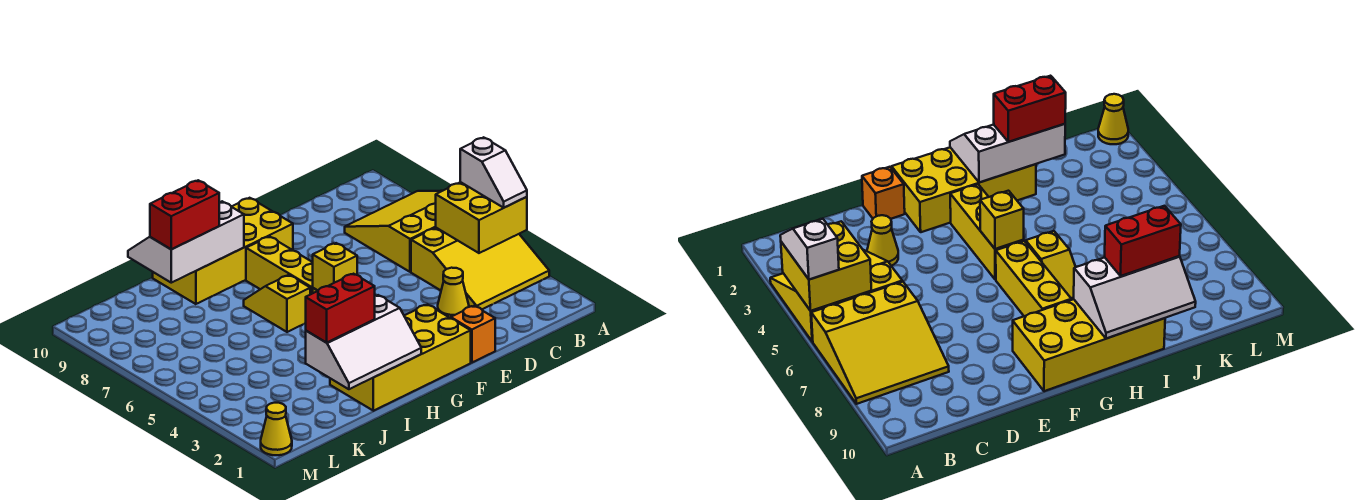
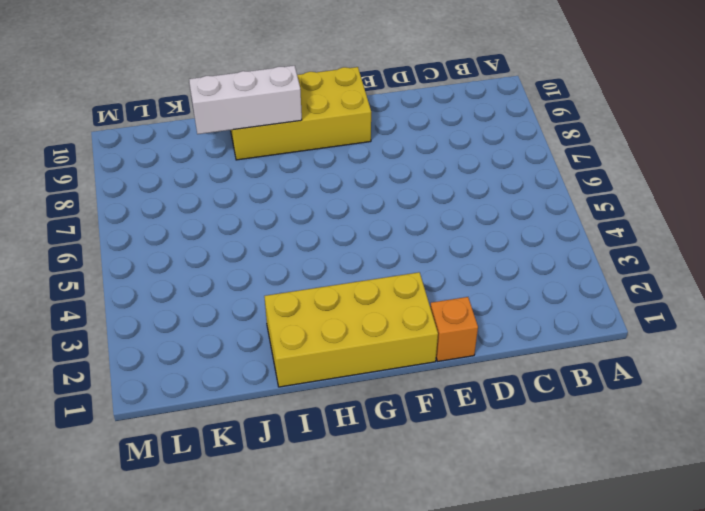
none -> yellow 3x3 slope [411,228,549,309]
none -> yellow 3x3 slope [345,191,441,272]
none -> yellow 1x1 cone [438,268,469,318]

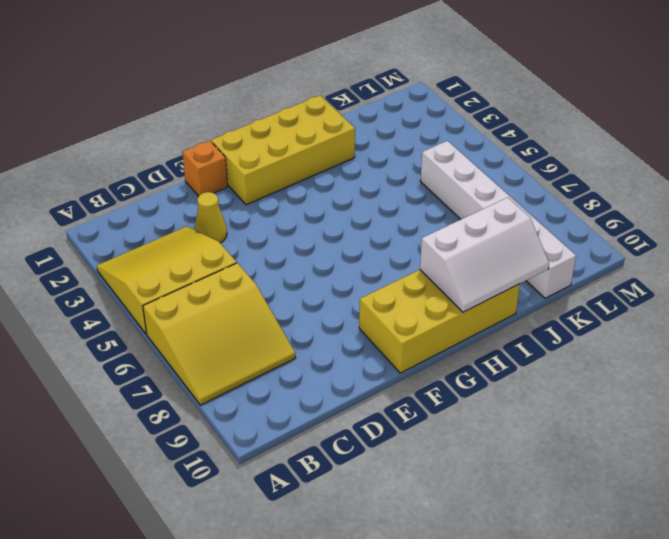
white 1x6 brick [420,141,576,298] -> none
none -> yellow 1x3 brick [950,184,1024,280]
none -> yellow 1x3 brick [246,237,313,294]
none -> yellow 1x2 slope [244,275,310,332]

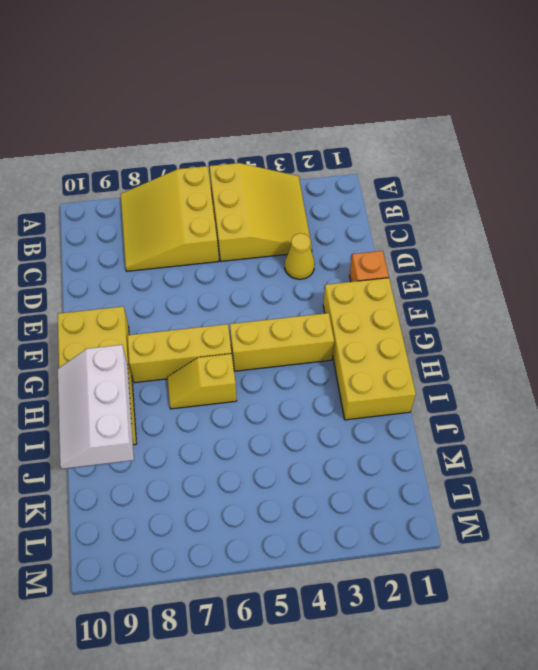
none -> yellow 1x1 cone [261,403,292,455]
none -> yellow 2x2 brick [436,182,527,253]
none -> yellow 1x1 brick [313,243,357,290]

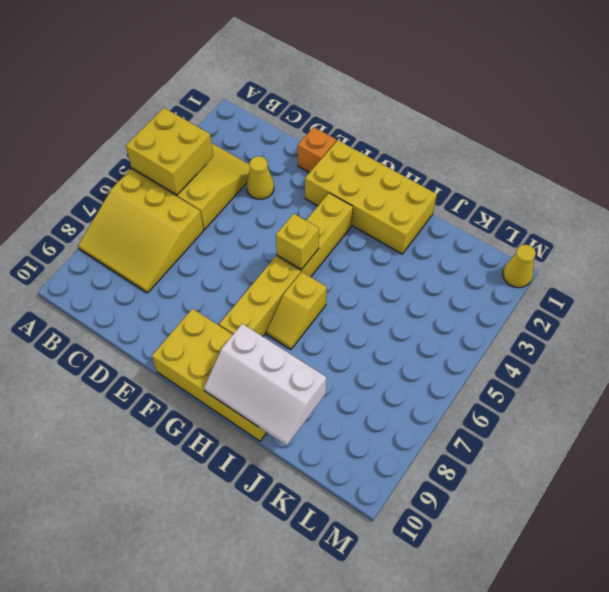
none -> white 2x3 slope [306,295,421,389]
none -> white 1x2 slope [460,137,527,208]
none -> red 1x2 brick [306,274,375,343]

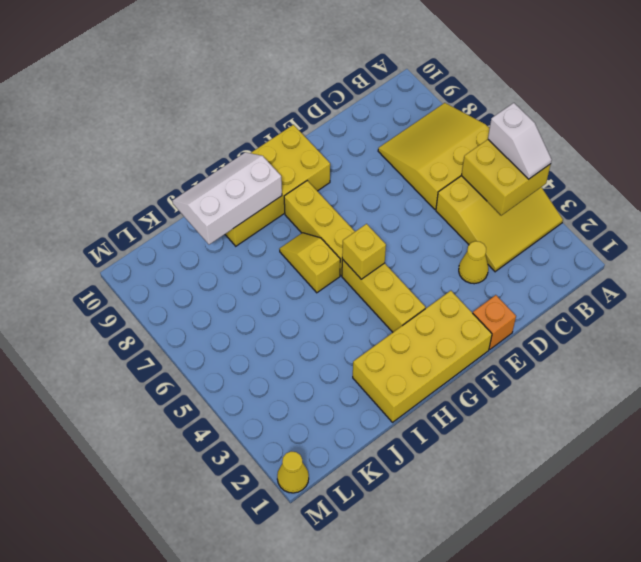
none -> white 2x3 slope [306,295,421,389]
none -> red 1x2 brick [306,274,375,343]
none -> red 1x2 brick [150,180,219,249]

